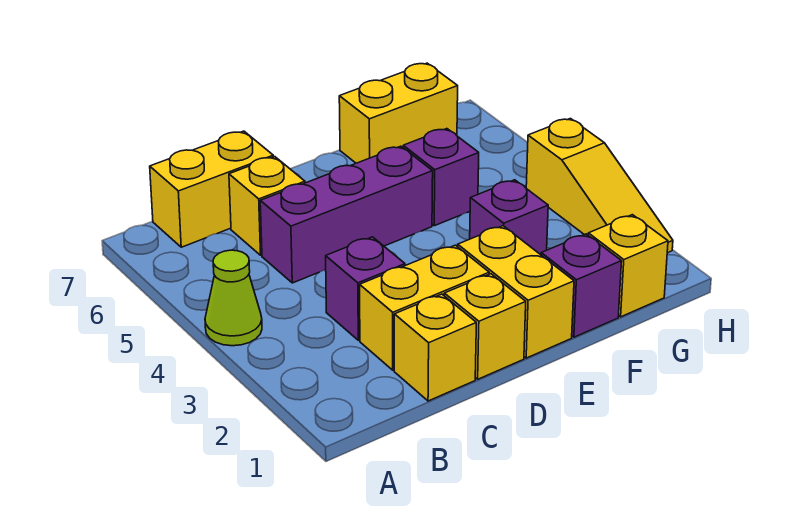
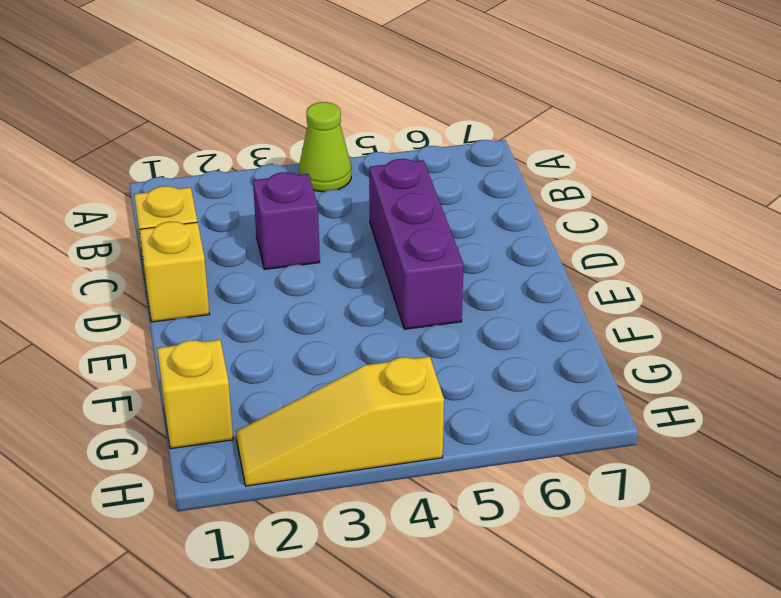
none -> yellow 1x2 brick [150,131,273,247]
none -> yellow 1x2 brick [360,245,489,370]
none -> yellow 1x1 brick [229,157,305,255]

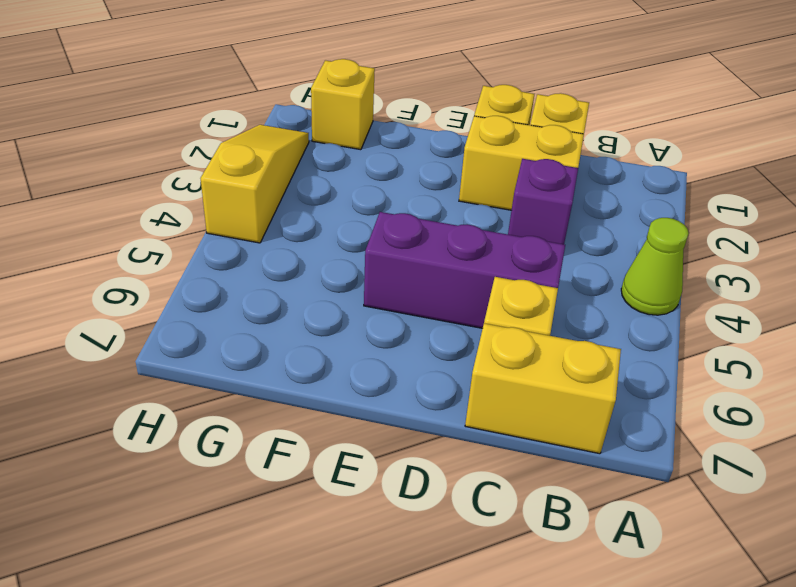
none -> yellow 1x2 brick [458,226,574,358]
none -> purple 1x1 brick [541,234,622,337]
none -> purple 1x1 brick [470,180,548,255]

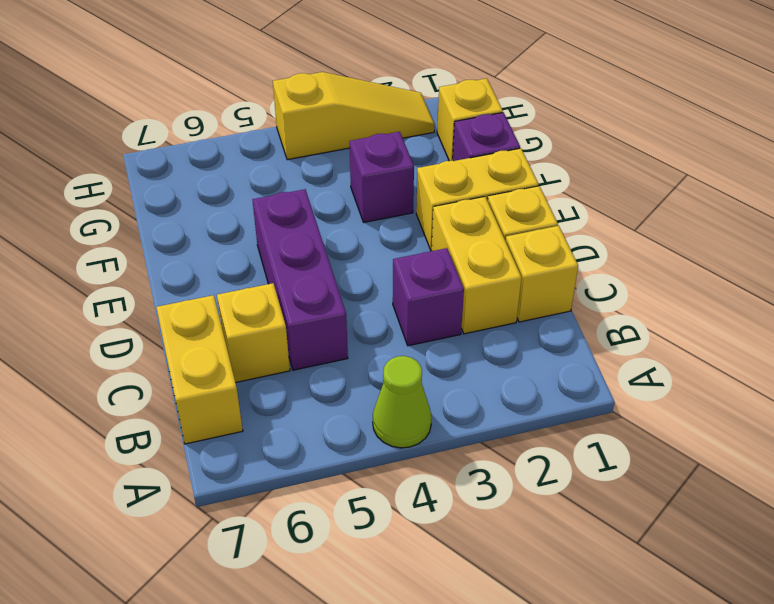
none -> purple 1x1 brick [403,129,479,226]
none -> yellow 1x2 brick [339,63,458,163]

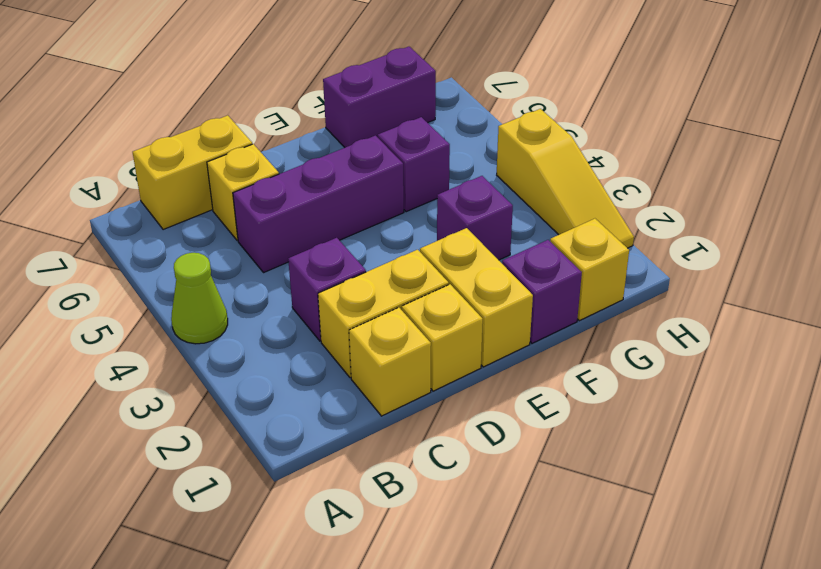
purple 1x2 brick [323,47,436,147] -> yellow 1x2 brick [339,63,458,163]

